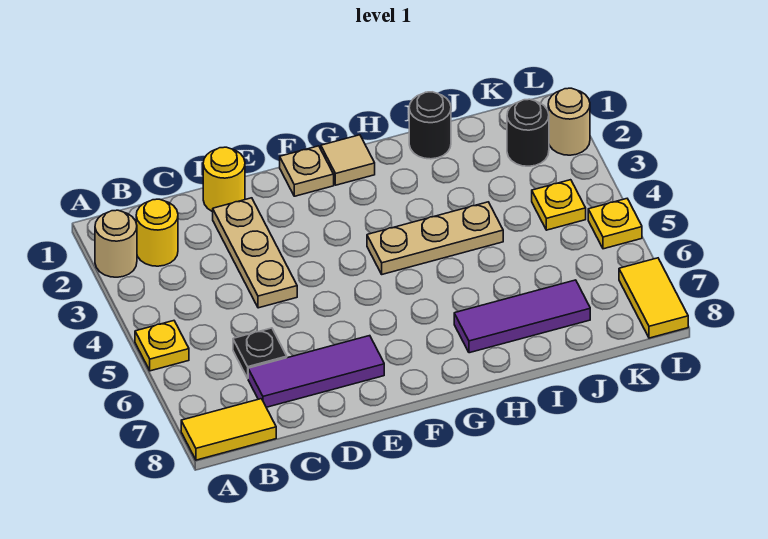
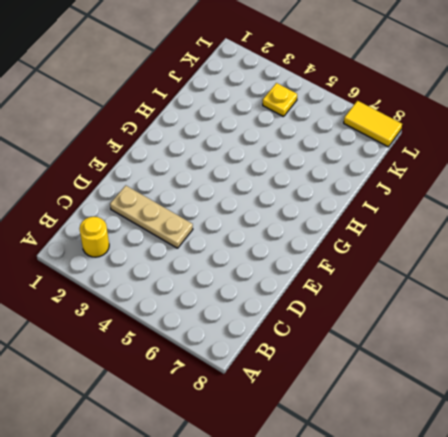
none -> tan 1x1 round brick [95,210,137,277]
none -> yellow 1x1 plate [135,321,189,371]
none -> yellow 1x2 tile [181,399,276,460]

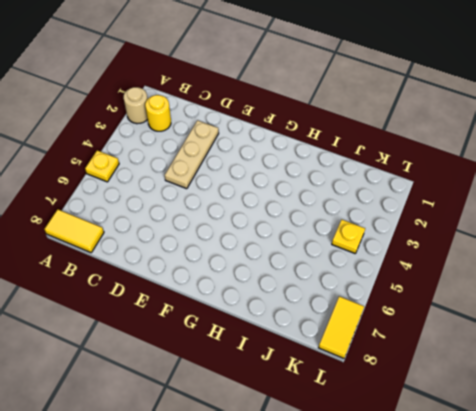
none -> black 1x1 plate [233,328,287,378]
none -> purple 1x3 tile [248,336,384,407]
none -> yellow 1x1 round brick [203,147,245,212]

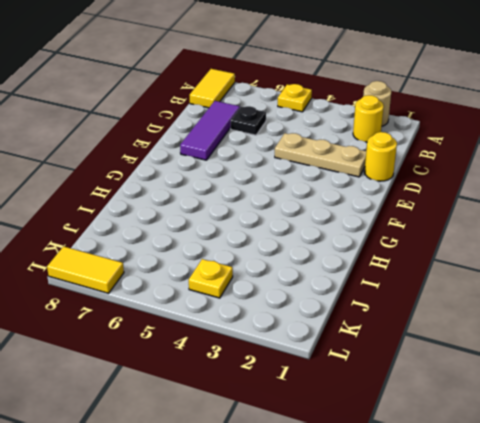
none -> tan 1x1 plate [280,146,334,196]
none -> tan 1x1 tile [321,135,375,185]
none -> tan 1x3 plate [367,202,503,274]

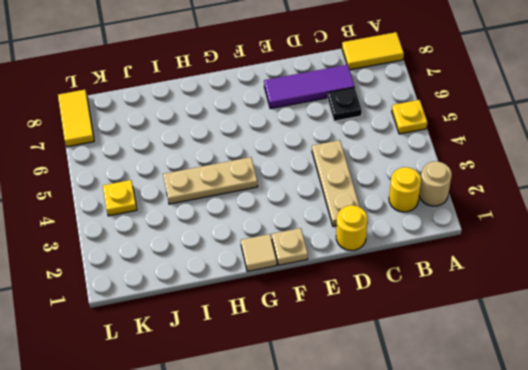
none -> purple 1x3 tile [454,280,590,353]
none -> black 1x1 round brick [409,92,451,159]
none -> black 1x1 round brick [507,99,549,166]

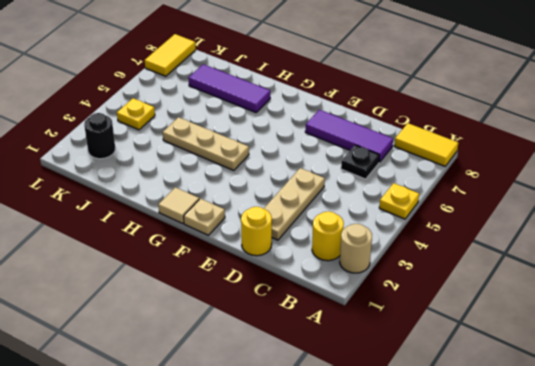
none -> black 1x1 round brick [409,92,451,159]
none -> tan 1x1 round brick [548,88,590,155]
none -> yellow 1x1 plate [588,199,642,249]

